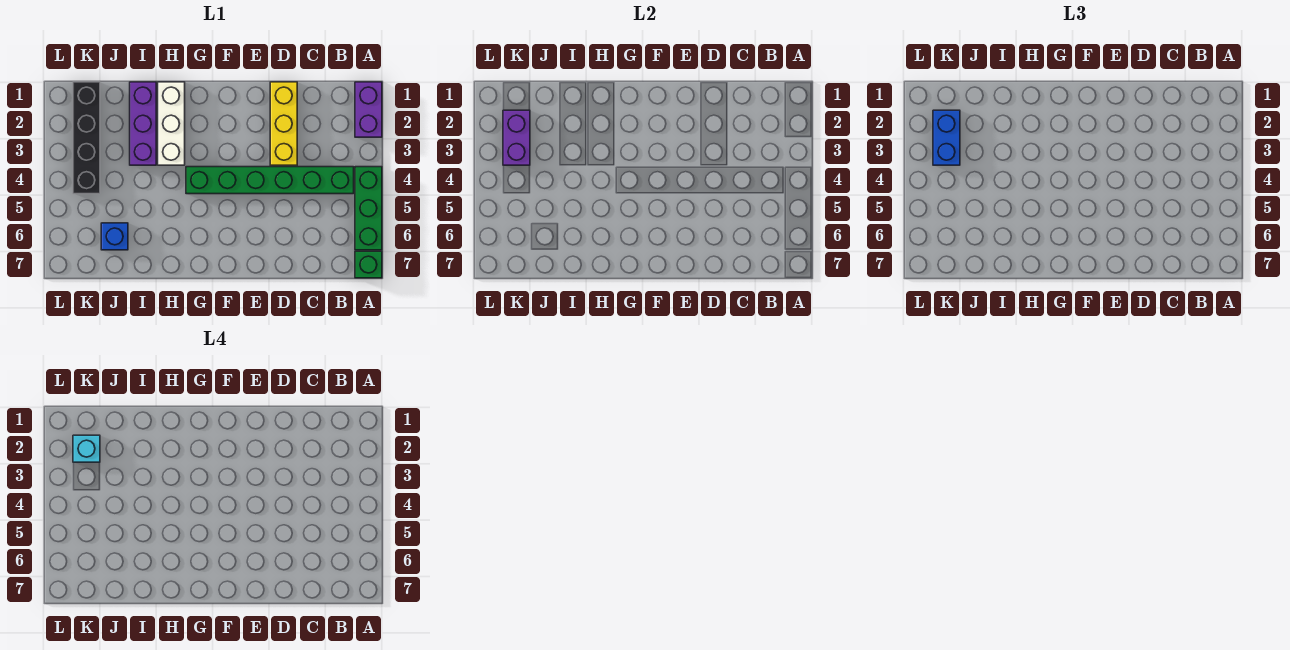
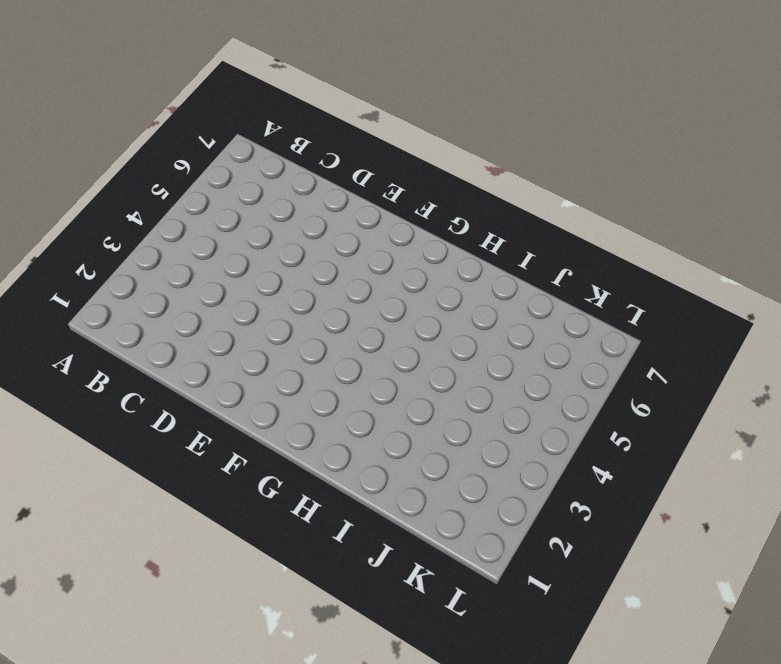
none -> purple 1x2 brick [355,82,382,137]
none -> green 1x3 brick [355,167,382,250]
none -> green 1x1 brick [355,251,382,278]

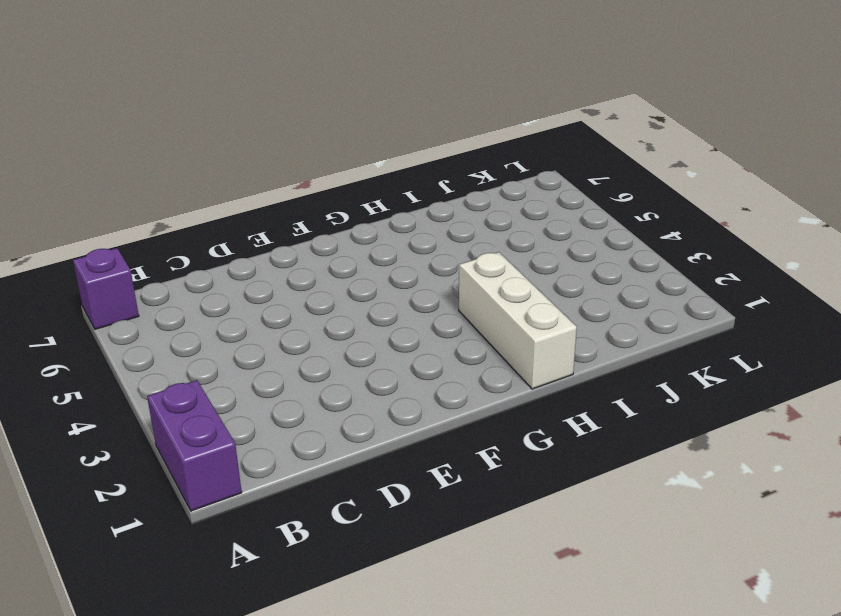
purple 1x1 brick [73,248,139,329] -> green 1x1 brick [355,251,382,278]
none -> green 1x3 brick [355,167,382,250]
none -> green 1x6 brick [186,167,354,194]
none -> yellow 1x3 brick [270,82,297,165]

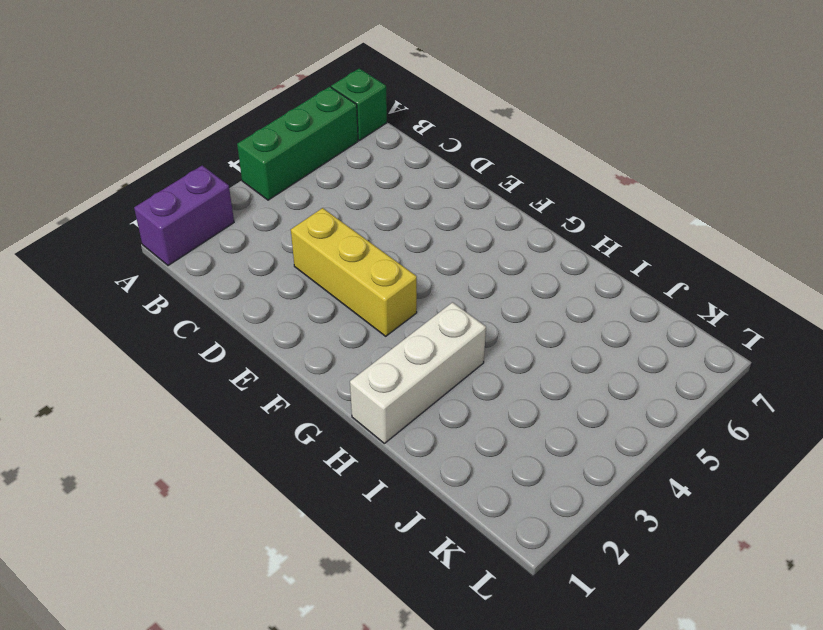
yellow 1x3 brick [291,208,417,336] -> yellow 1x3 brick turned to [270,82,297,165]
none -> green 1x6 brick [186,167,354,194]
none -> purple 1x3 brick [130,82,156,165]
none -> blue 1x1 brick [101,223,128,250]

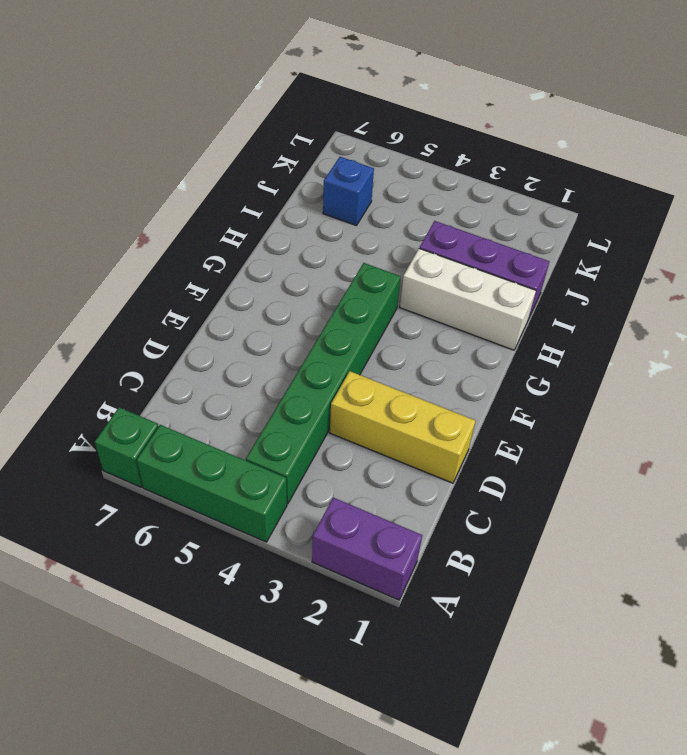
none -> black 1x4 brick [73,82,100,194]
none -> purple 1x2 brick [503,110,530,165]
none -> blue 1x2 brick [933,110,960,165]

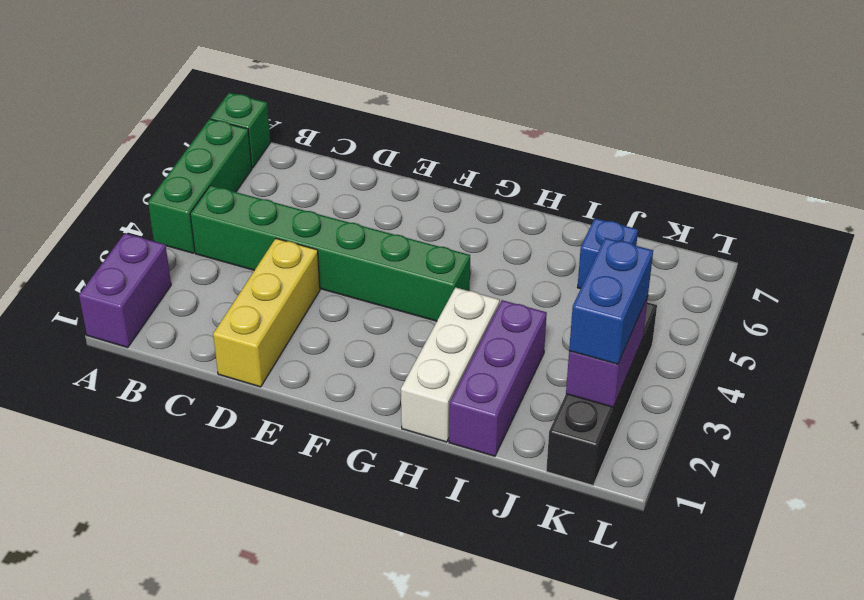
none -> cyan 1x1 brick [73,435,100,462]

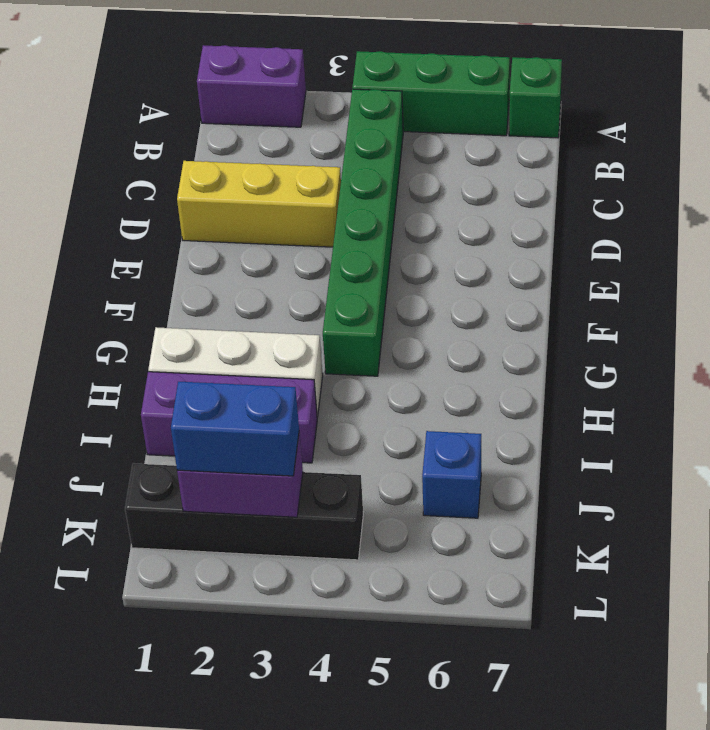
none -> cyan 1x1 brick [73,435,100,462]

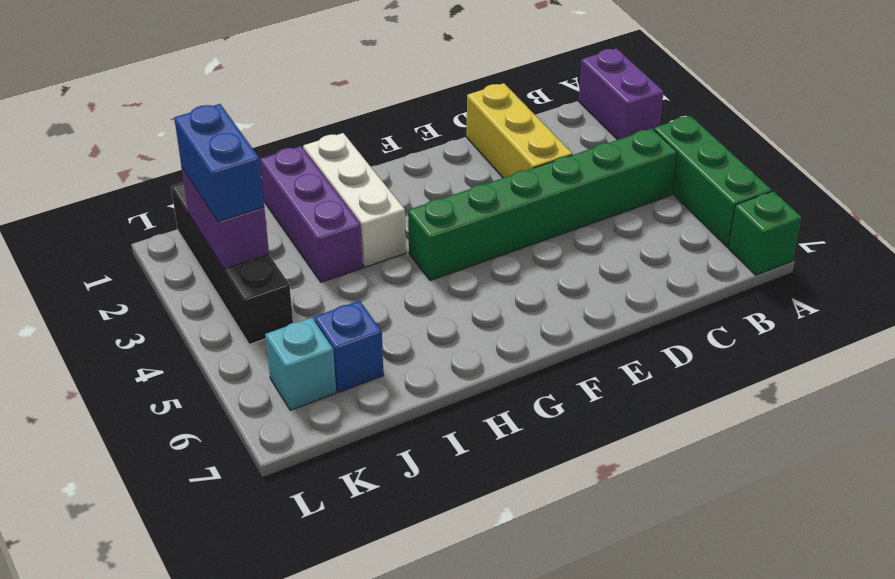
cyan 1x1 brick [265,318,336,410] -> cyan 1x1 brick moved to [73,435,100,462]

